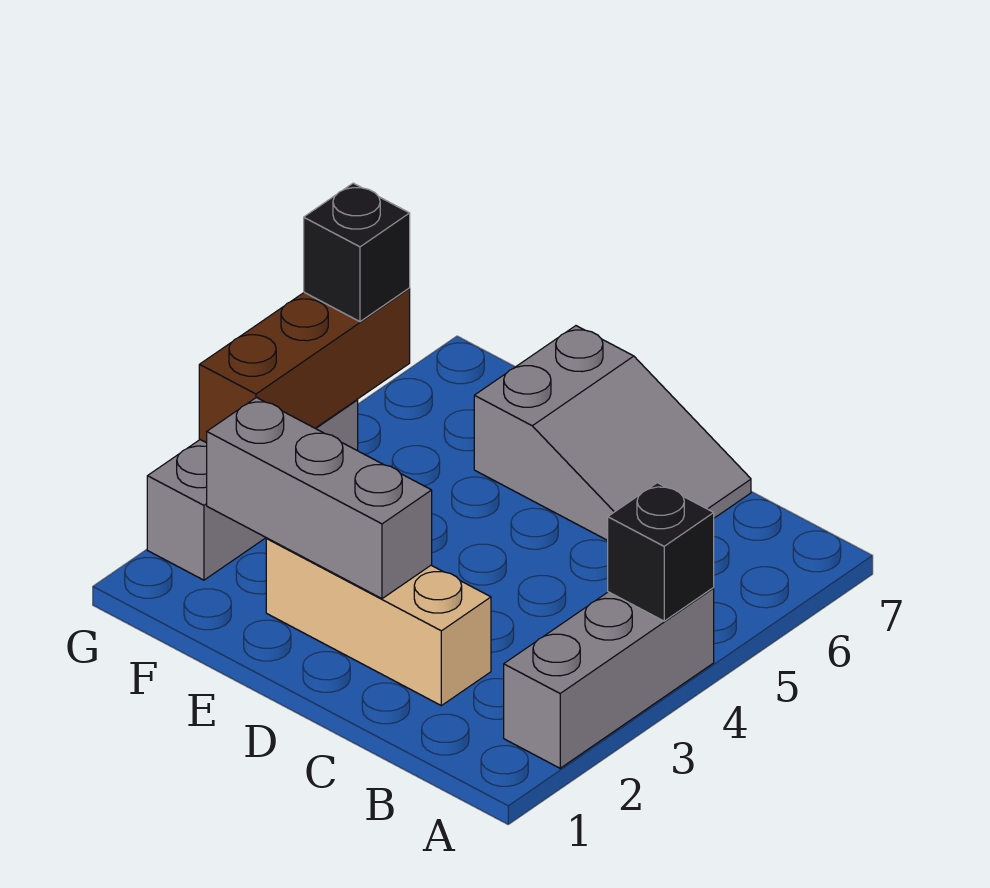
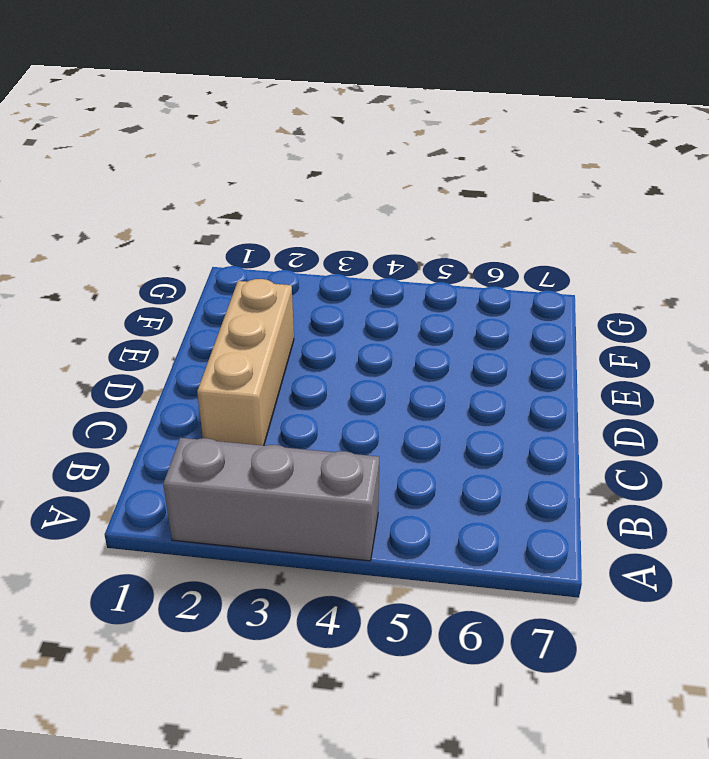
none -> grey 2x3 slope [474,326,751,540]
none -> grey 1x3 brick [147,400,358,580]

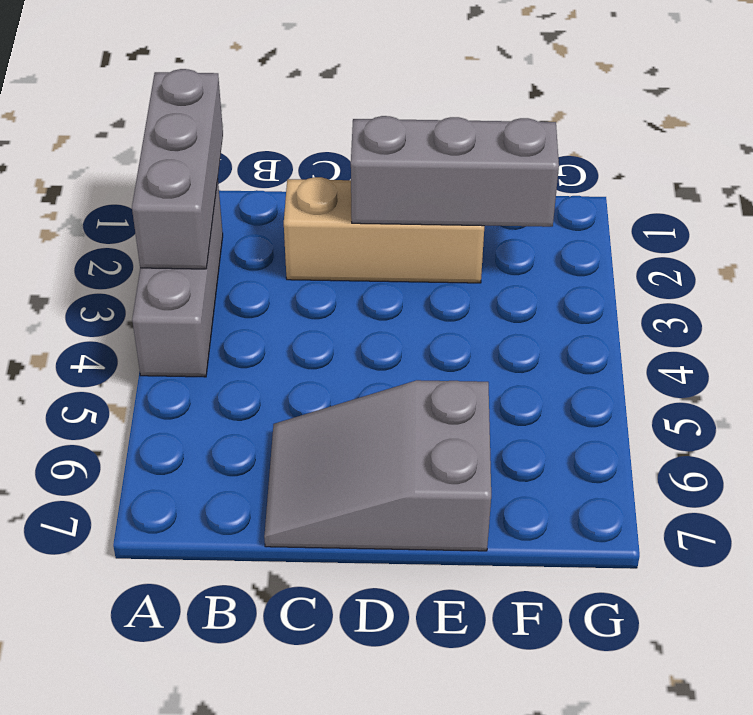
grey 1x3 brick [132,69,223,269] -> grey 1x3 brick moved to [147,400,358,580]
none -> black 1x1 brick [608,483,714,621]
none -> brown 1x3 brick [199,289,410,443]

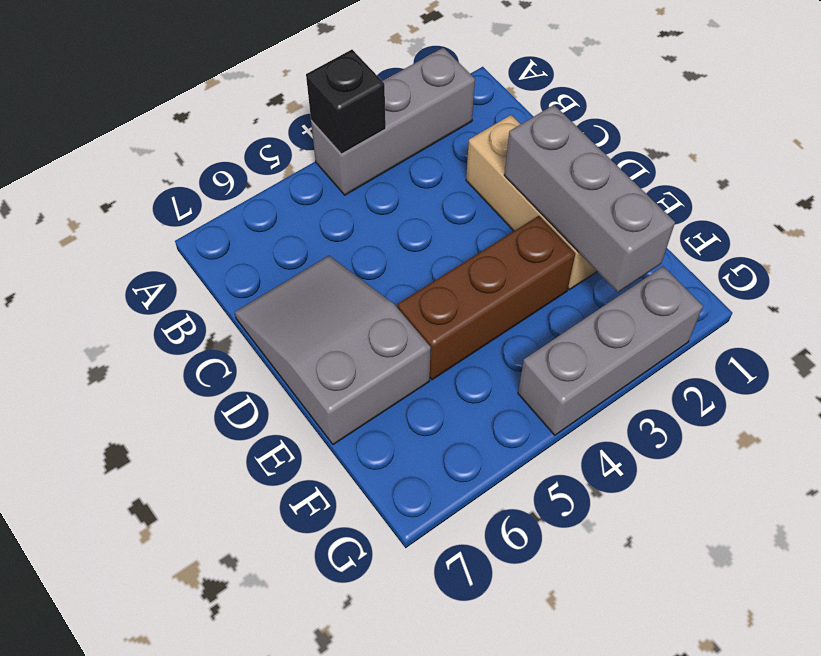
brown 1x3 brick [398,216,575,380] -> brown 1x3 brick moved to [199,289,410,443]
none -> black 1x1 brick [304,183,410,322]

